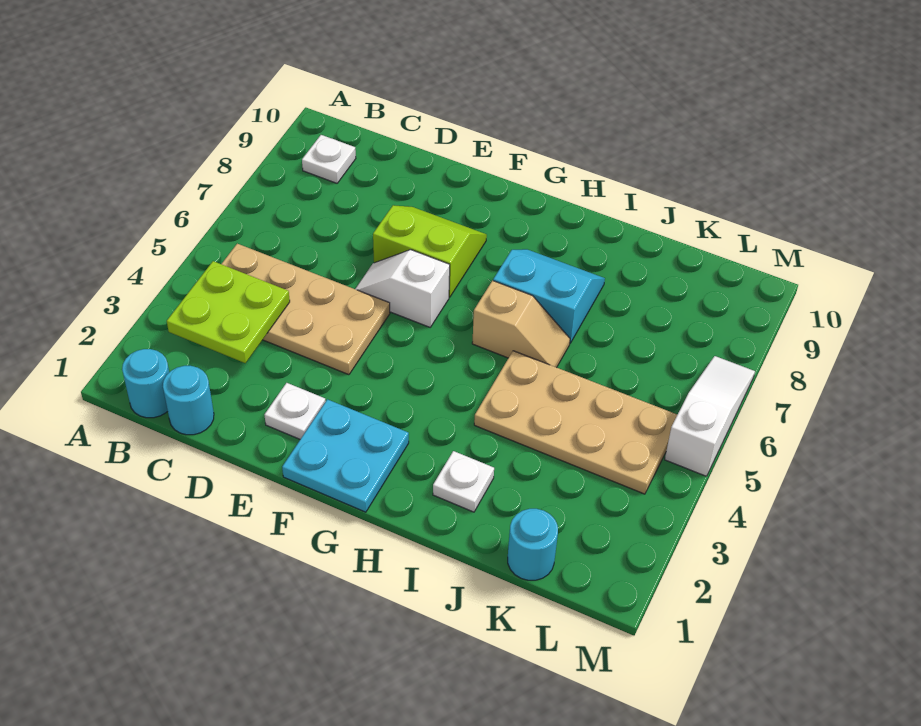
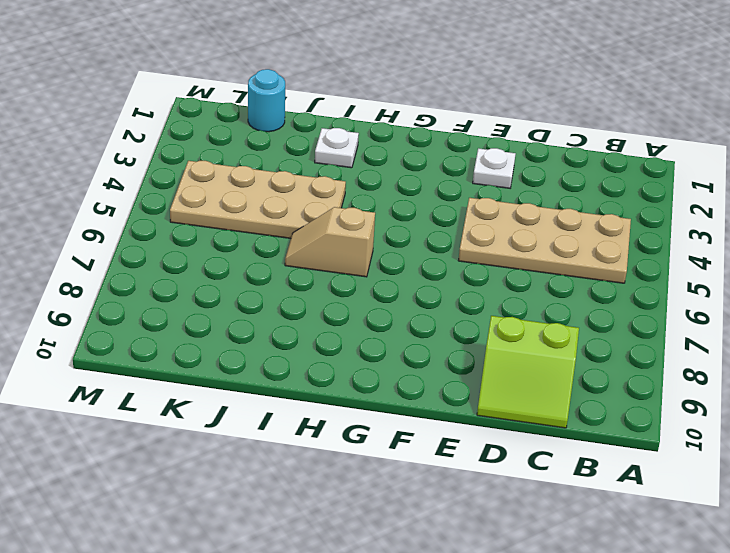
lime 2x2 slope [477,316,579,428] -> lime 2x2 slope moved to [373,205,487,297]
none -> cyan 1x1 round brick [122,349,169,418]
none -> white 1x1 plate [302,135,356,183]
none -> cyan 1x1 round brick [163,366,214,435]

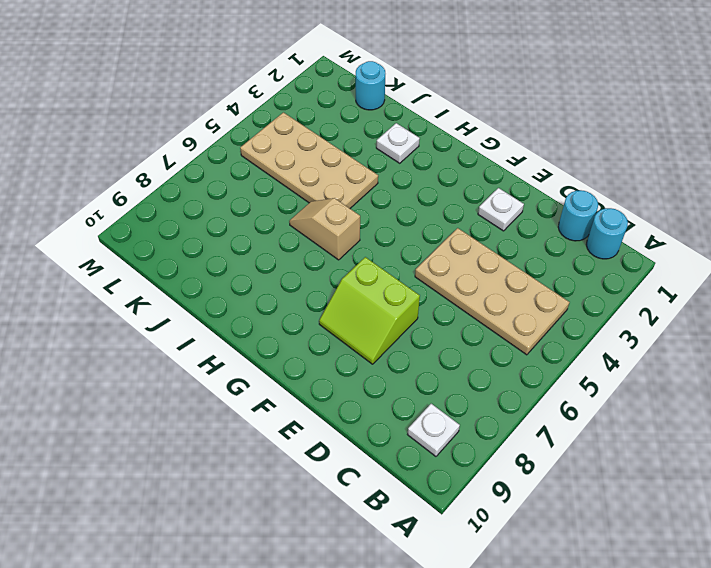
none -> white 1x2 slope [355,250,450,327]
none -> cyan 2x2 plate [282,399,409,512]
none -> cyan 2x2 slope [493,249,605,343]

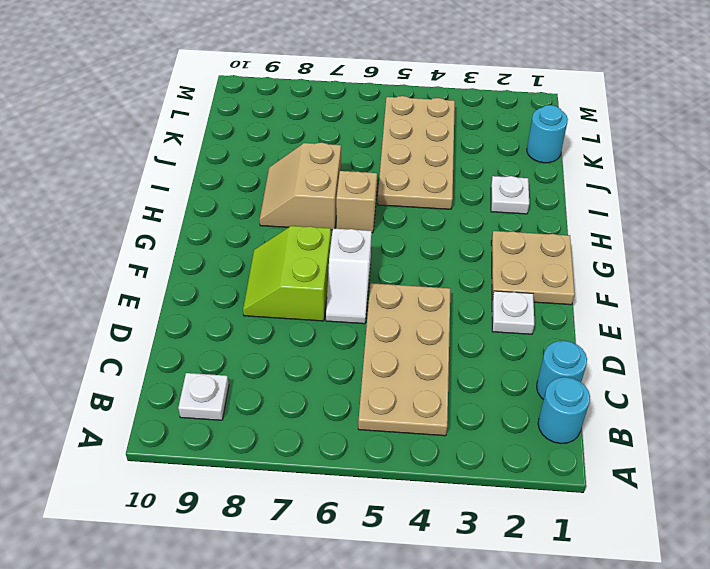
tan 2x2 plate [491,231,575,305] -> cyan 2x2 plate [282,399,409,512]
tan 2x2 slope [260,143,341,230] -> cyan 2x2 slope [493,249,605,343]
none -> white 1x3 slope [665,356,755,476]
none -> lime 2x2 plate [167,261,290,363]

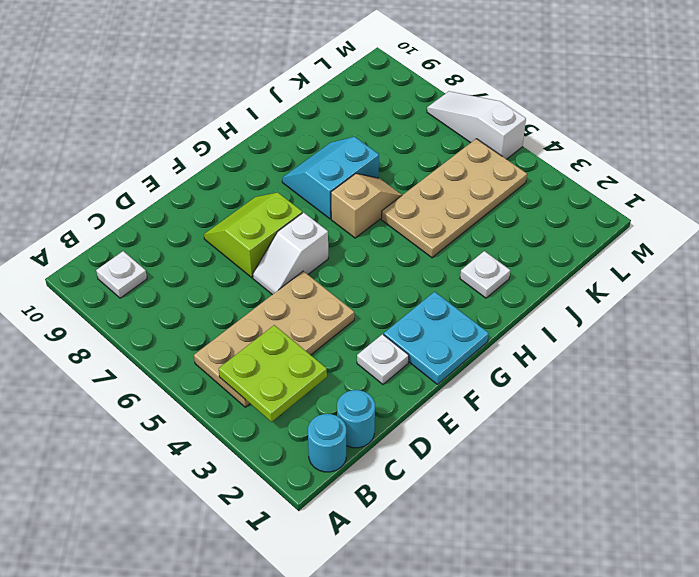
none -> cyan 1x1 round brick [508,509,558,580]

